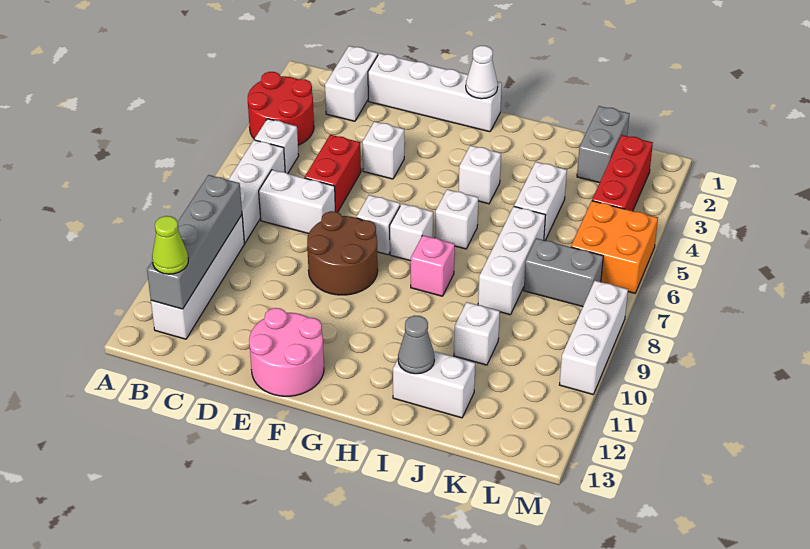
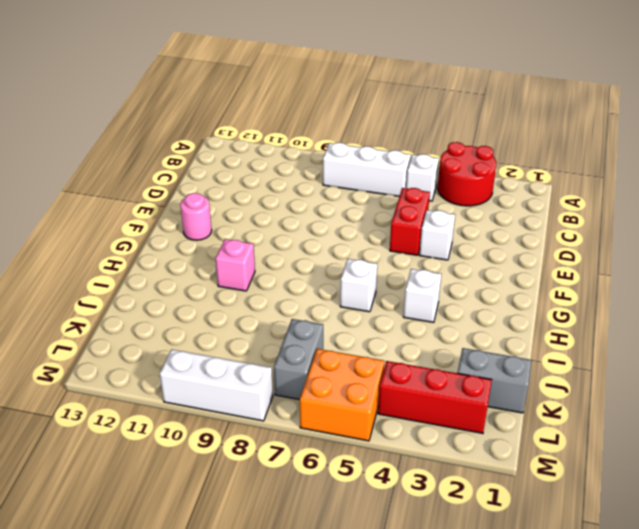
red 1x2 brick [390,188,430,255] -> red 1x2 brick turned to [305,135,361,212]
pink 1x1 round brick [180,193,212,240] -> pink 2x2 round brick [249,308,324,396]
pink 1x1 brick [216,239,255,291] -> pink 1x1 brick moved to [411,235,455,296]
none -> white 1x4 brick [151,215,244,339]
none -> white 1x2 brick [325,46,378,121]
none -> white 1x2 brick [259,170,335,234]

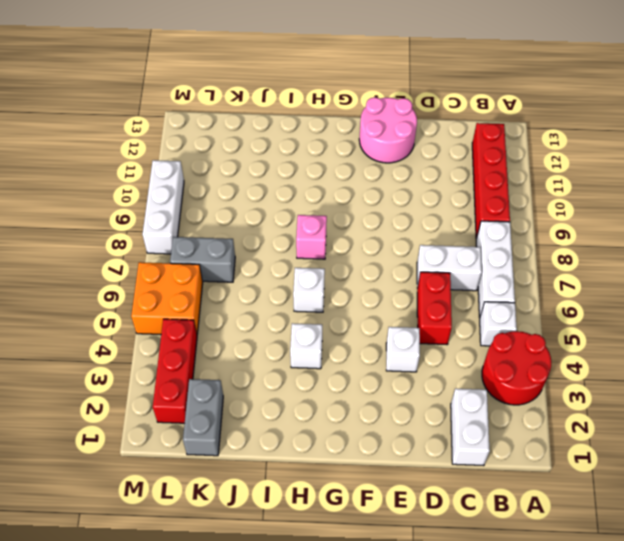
red 1x4 brick [472,123,510,238] -> white 1x4 brick [151,215,244,339]
none -> white 1x4 brick [368,53,502,132]
none -> brown 2x2 round brick [307,211,378,295]
none -> white 1x1 brick [357,195,400,255]

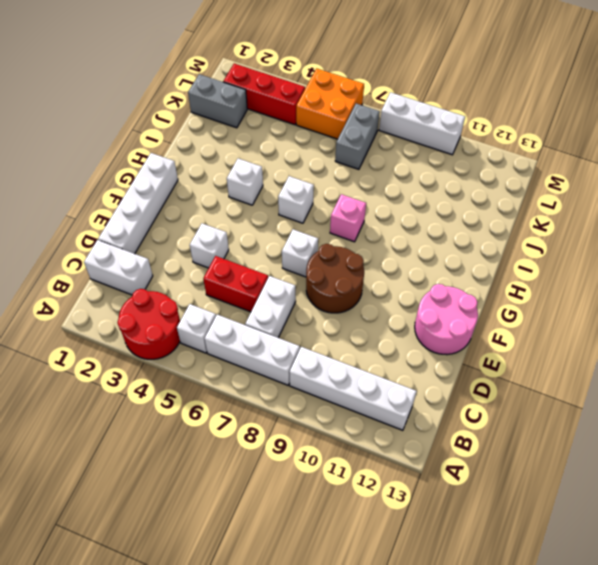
none -> white 1x1 brick [390,204,433,261]
none -> white 1x2 brick [393,351,475,418]
none -> white 1x2 brick [514,162,567,240]

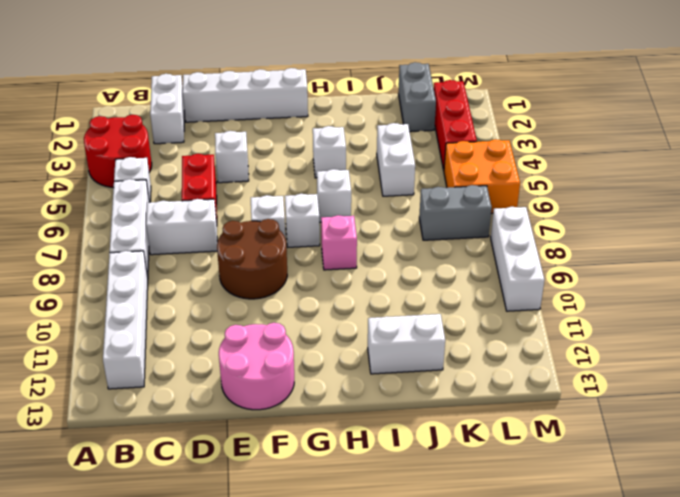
none -> white 1x3 brick [478,207,546,315]
none -> white 1x1 brick [454,302,500,365]
none -> grey 1x4 brick [147,175,242,309]

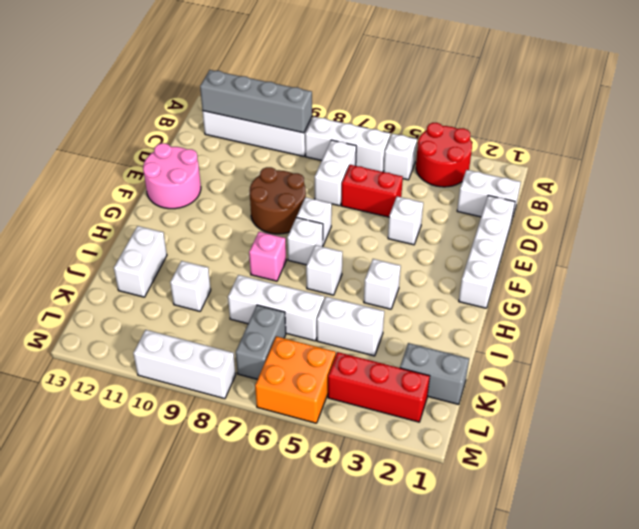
none -> white 1x1 cone [466,46,498,99]
none -> grey 1x1 cone [398,315,434,374]
none -> lime 1x1 cone [152,216,188,274]

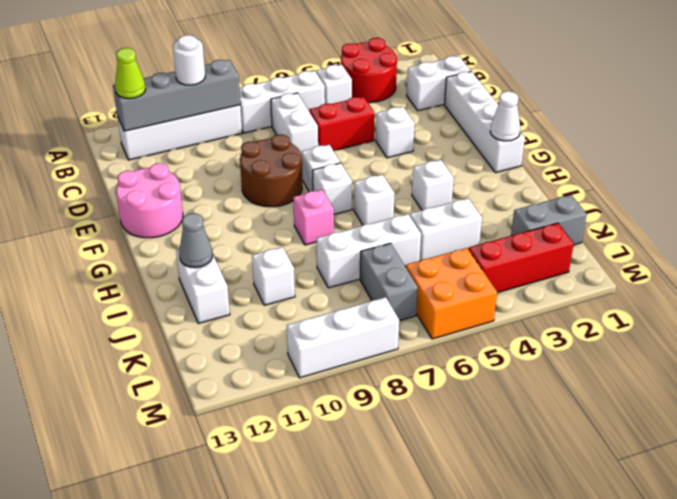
white 1x1 round brick [173,35,205,85] -> none

